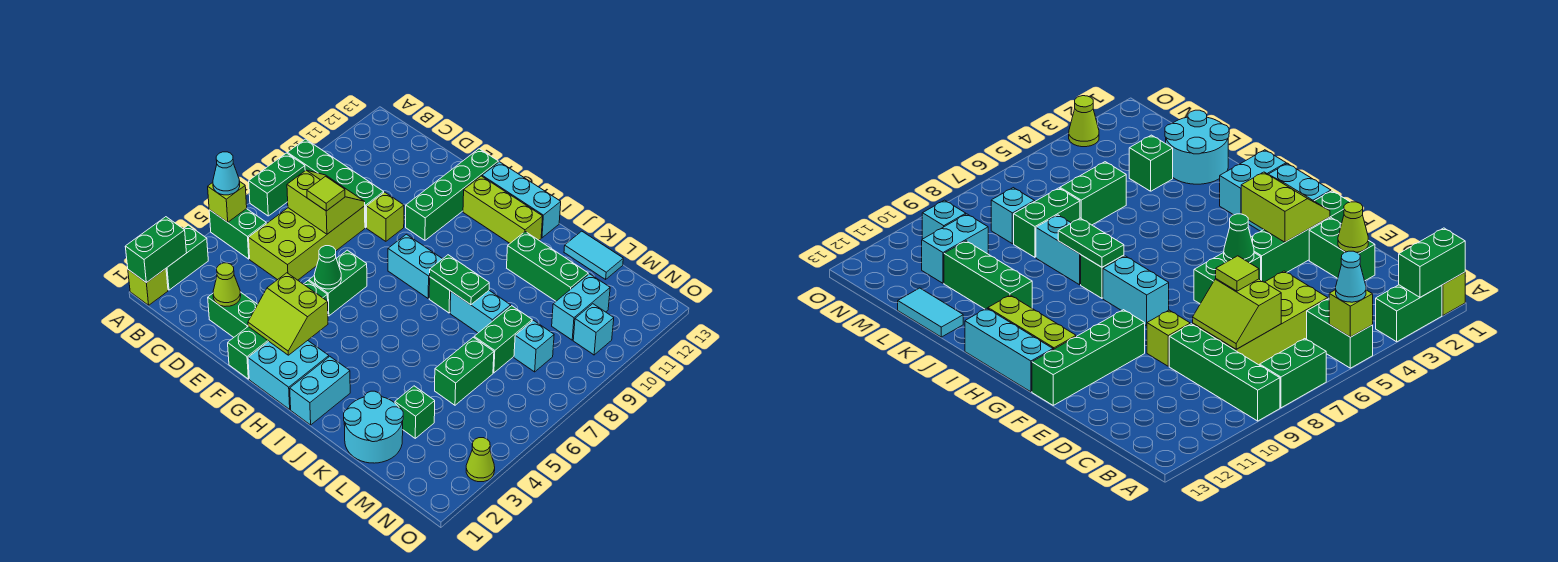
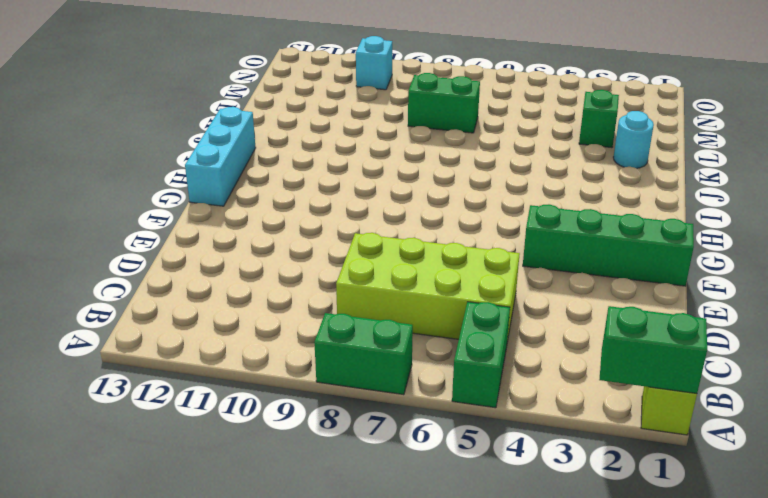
cyan 1x1 round brick [613,111,654,168] -> cyan 2x2 round brick [344,391,403,463]
none -> green 1x2 brick [166,225,208,290]
none -> green 1x4 brick [287,139,384,228]
none -> green 1x2 brick [208,292,258,337]
none -> lime 1x1 brick [367,192,404,241]

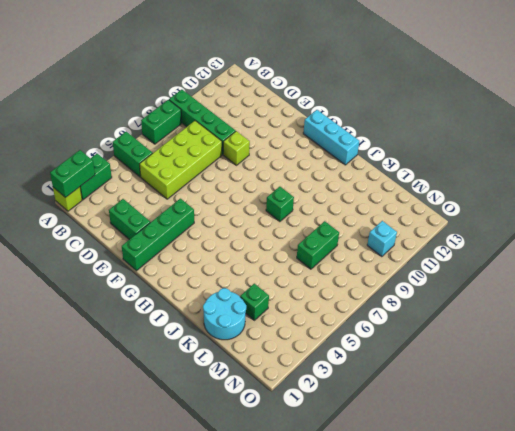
none -> green 1x2 brick [309,250,367,316]
none -> green 1x4 brick [406,149,498,240]
none -> cyan 2x2 brick [248,341,329,409]
none -> cyan 1x2 brick [388,234,442,298]

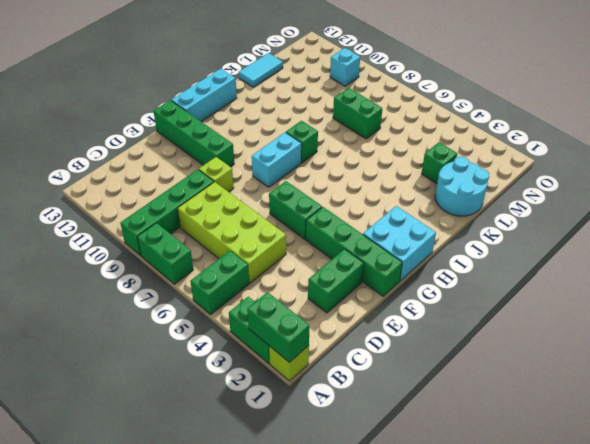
none -> lime 1x3 brick [463,176,543,243]
none -> cyan 1x2 brick [290,356,350,425]
none -> cyan 1x2 brick [450,291,511,333]
none -> green 1x3 brick [507,232,588,301]

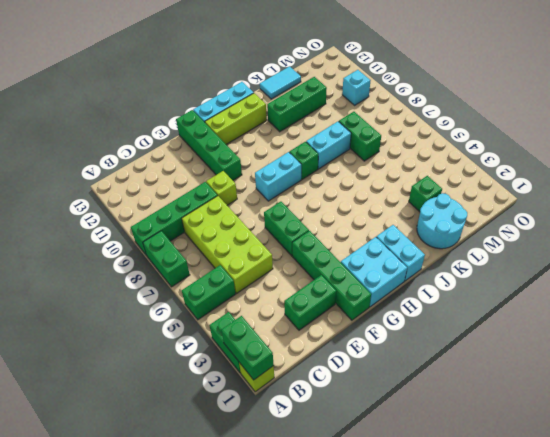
none -> green 1x2 brick [435,337,494,405]
none -> cyan 1x1 brick [514,320,554,372]
none -> cyan 1x2 brick [552,274,610,340]
none -> lime 1x1 cone [466,438,495,482]

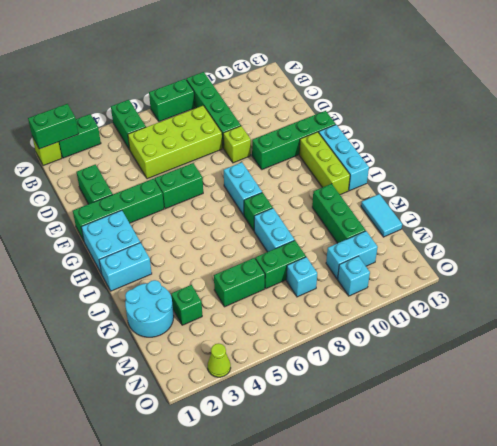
none -> lime 1x1 brick [208,182,247,222]
none -> lime 2x2 slope [287,170,365,234]
none -> lime 1x1 cone [213,263,241,306]
none -> lime 2x2 slope [248,273,328,355]

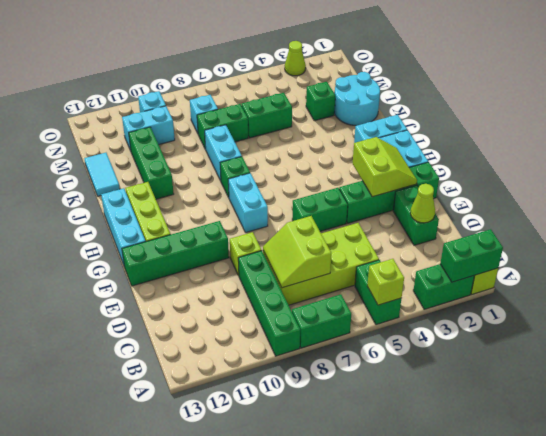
none -> green 1x1 cone [314,246,341,289]
none -> green 1x2 plate [430,255,489,305]
none -> cyan 1x1 cone [213,152,240,195]
none -> lime 1x1 tile [307,176,345,211]

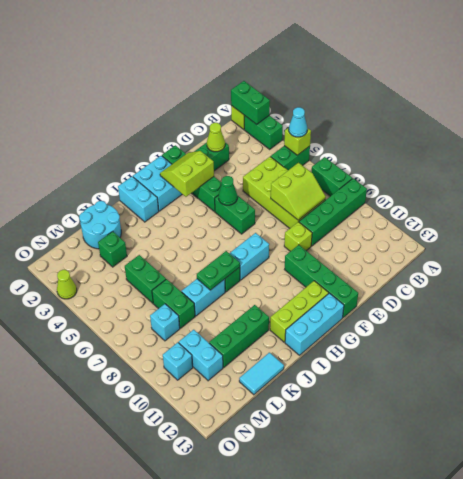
none -> lime 1x1 tile [307,176,345,211]

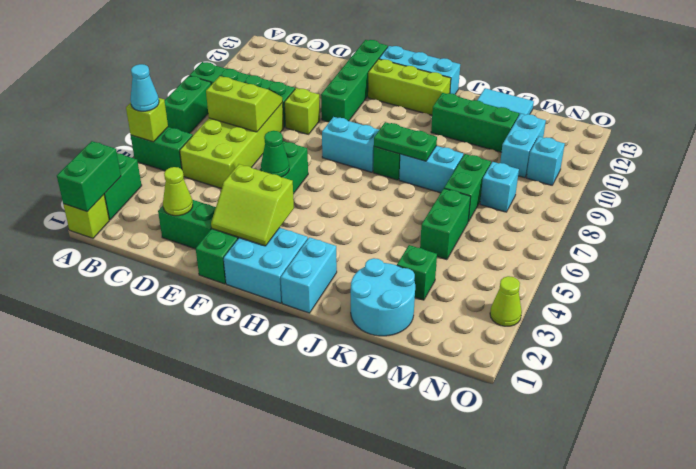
none -> lime 1x1 tile [307,176,345,211]

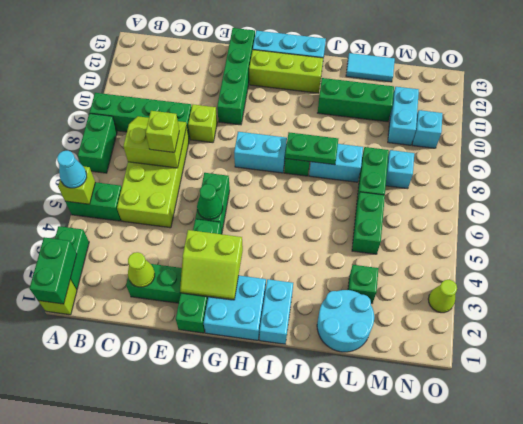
lime 1x1 brick [146,111,179,152] -> lime 1x1 tile [307,176,345,211]

